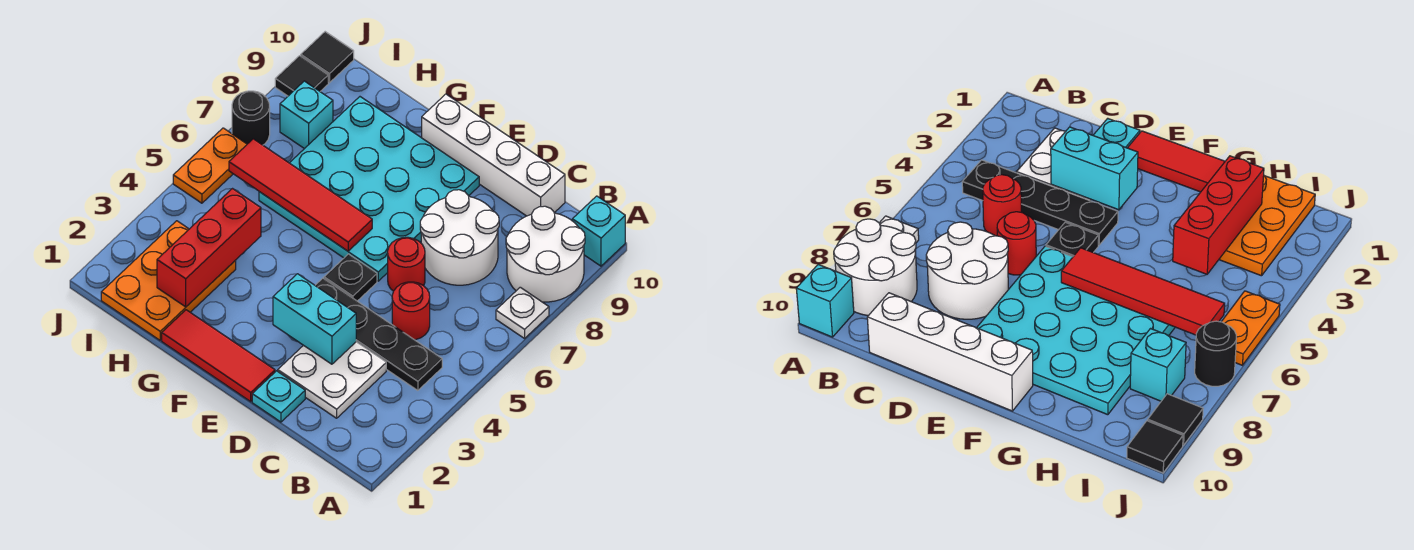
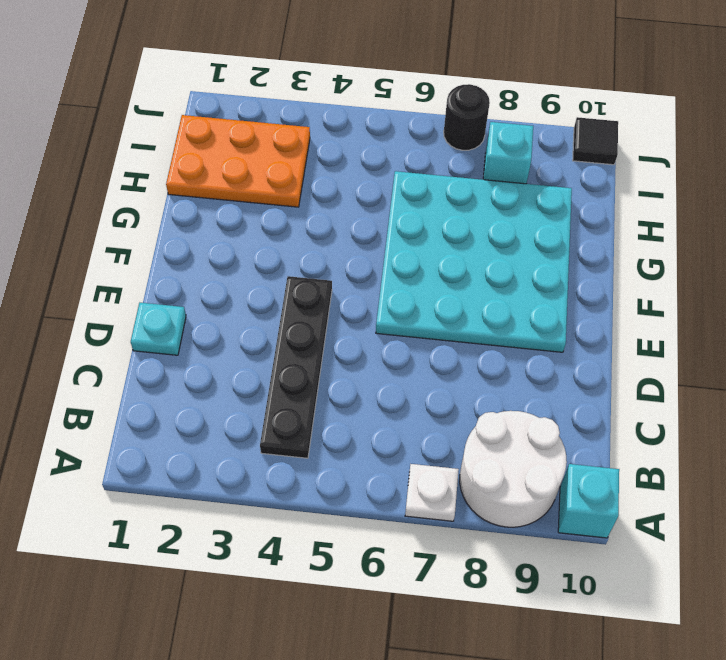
none -> white 2x2 plate [278,342,386,418]
none -> red 1x1 round brick [392,282,430,340]
none -> white 2x2 round brick [420,190,499,285]

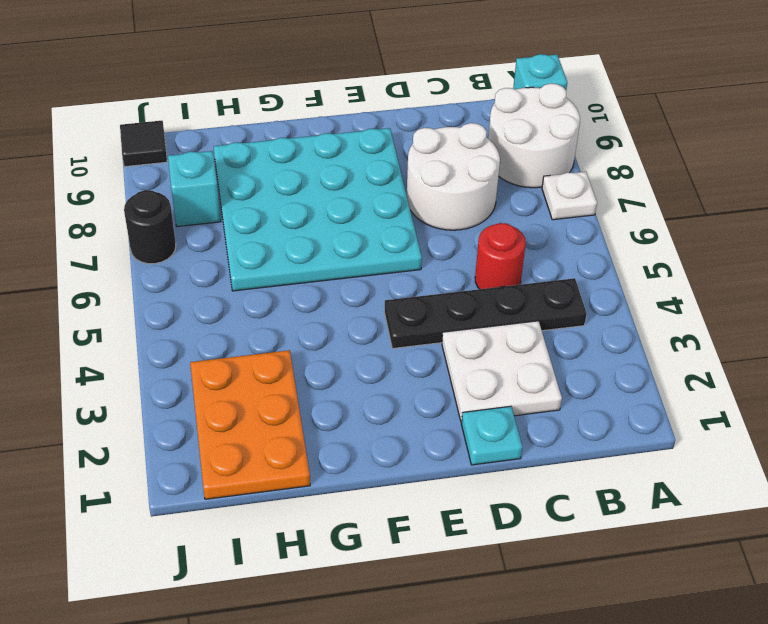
none -> white 1x4 brick [422,94,565,216]
none -> red 1x1 round brick [388,237,425,291]
none -> red 1x3 tile [162,310,275,402]

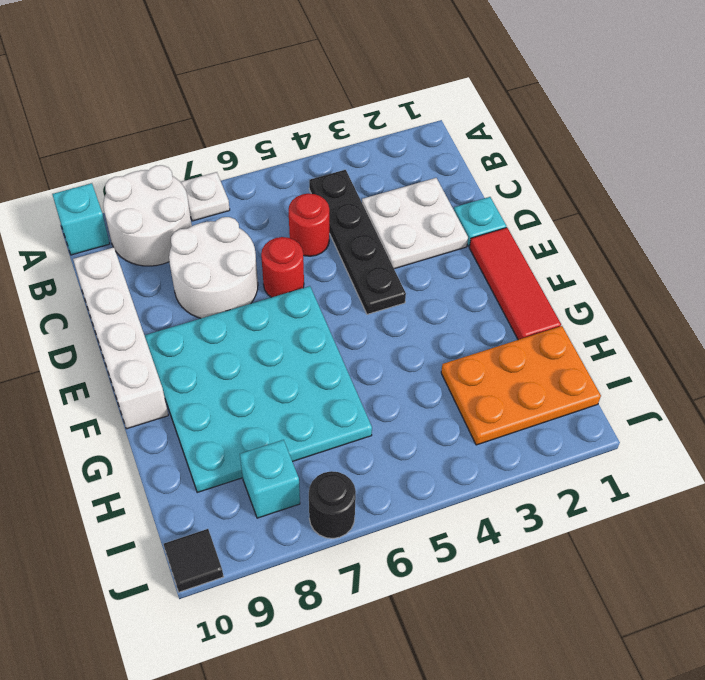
none -> black 1x1 plate [324,254,377,301]
none -> orange 1x2 plate [173,128,247,203]
none -> black 1x1 tile [275,56,328,96]

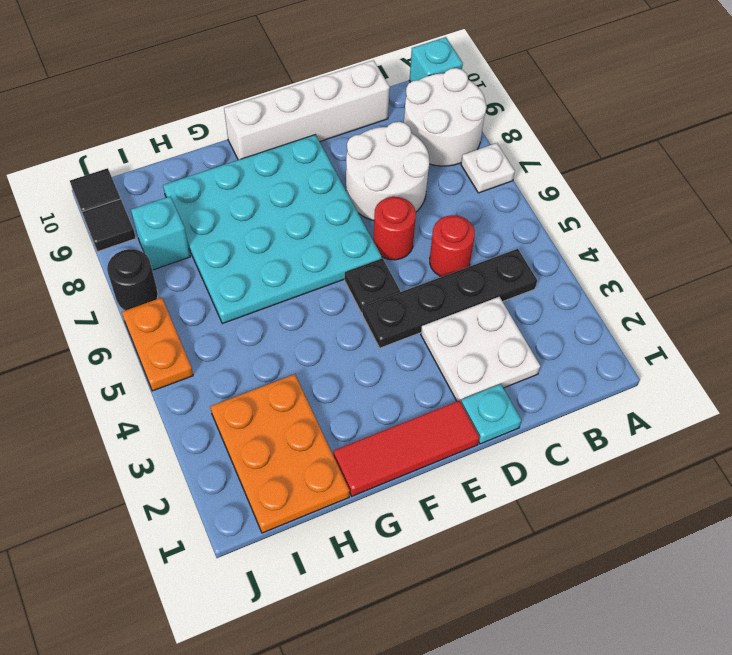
none -> cyan 1x2 brick [273,274,356,364]
none -> red 1x4 tile [229,139,372,251]
none -> red 1x3 brick [157,189,261,307]

